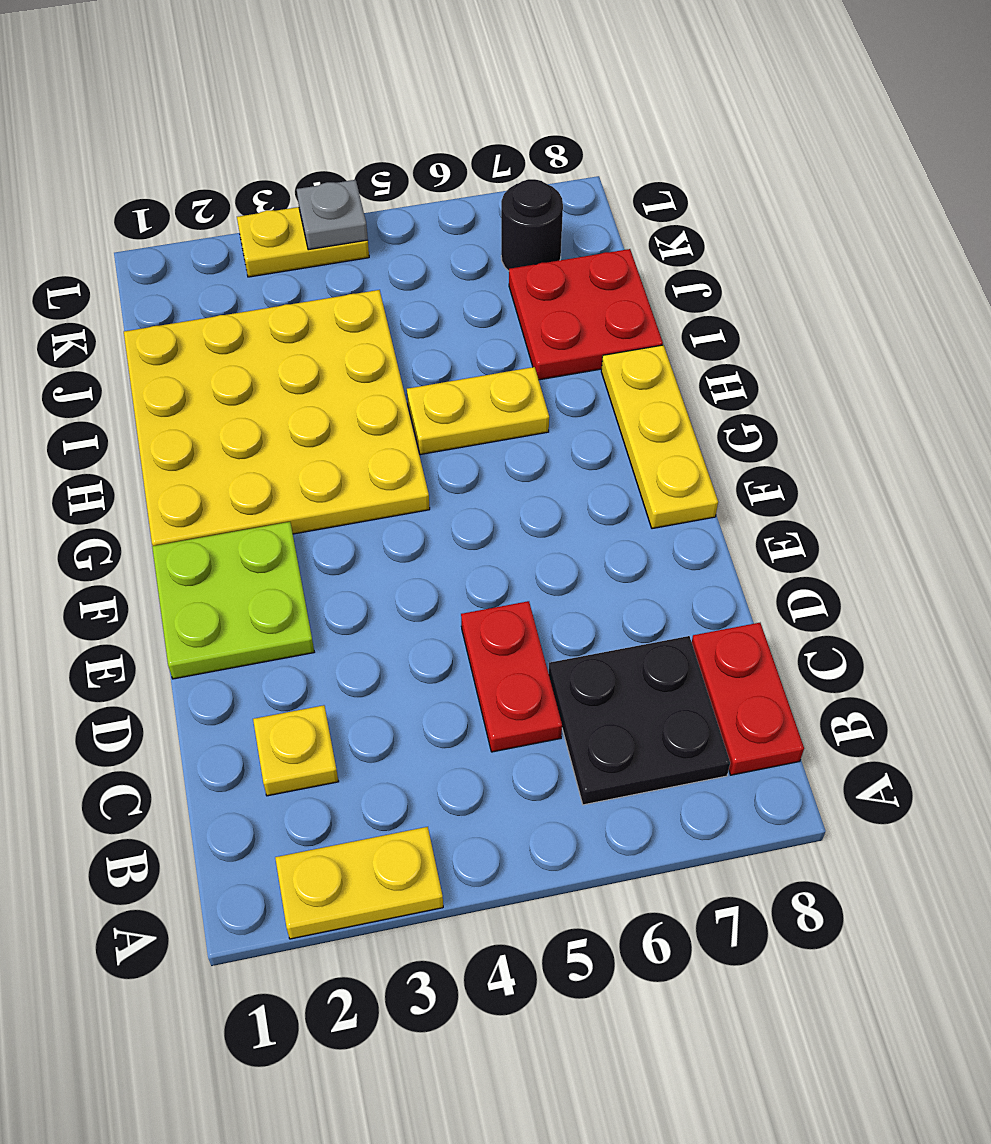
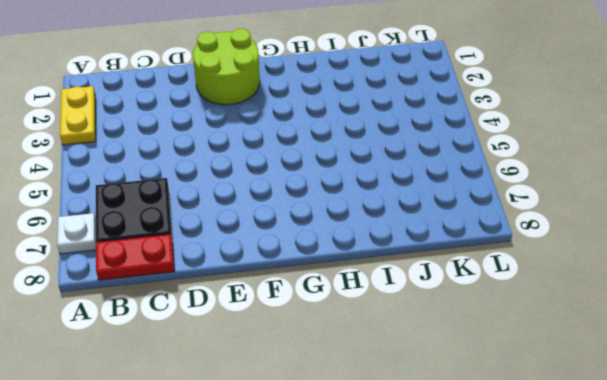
white 1x1 plate [57,213,96,254] -> none
lime 2x2 round brick [193,29,260,105] -> lime 2x2 plate [152,522,314,679]
none -> yellow 1x1 plate [253,705,339,796]
none -> red 1x2 plate [461,601,562,752]
none -> yellow 1x3 plate [601,345,718,529]

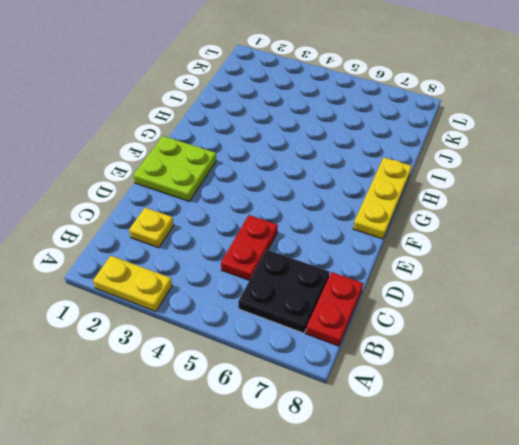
none -> yellow 4x4 plate [124,290,430,546]
none -> yellow 1x2 plate [407,367,549,455]
none -> red 2x2 plate [509,249,663,380]

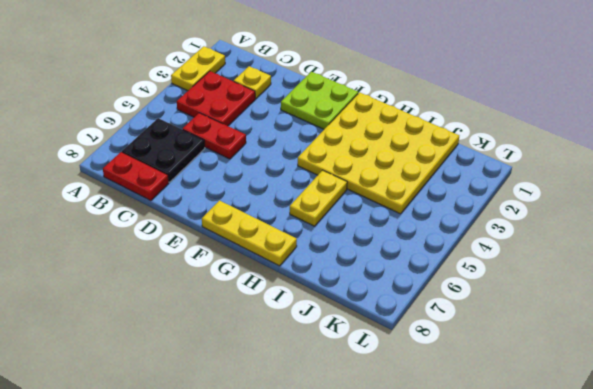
red 2x2 plate [177,71,255,126] -> red 2x2 plate moved to [509,249,663,380]
none -> black 1x1 round brick [501,179,563,271]
none -> yellow 1x2 plate [237,207,369,277]
none -> grey 1x1 plate [297,180,368,250]

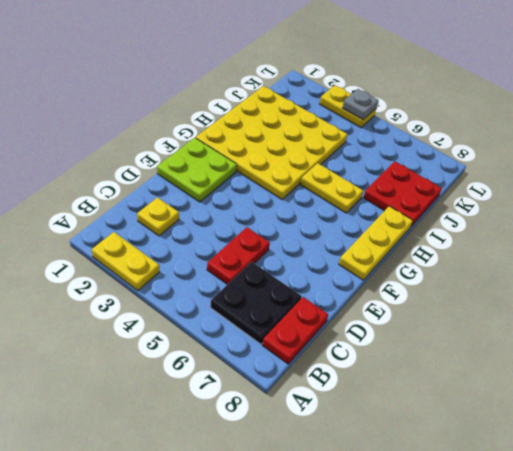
none -> black 1x1 round brick [501,179,563,271]

